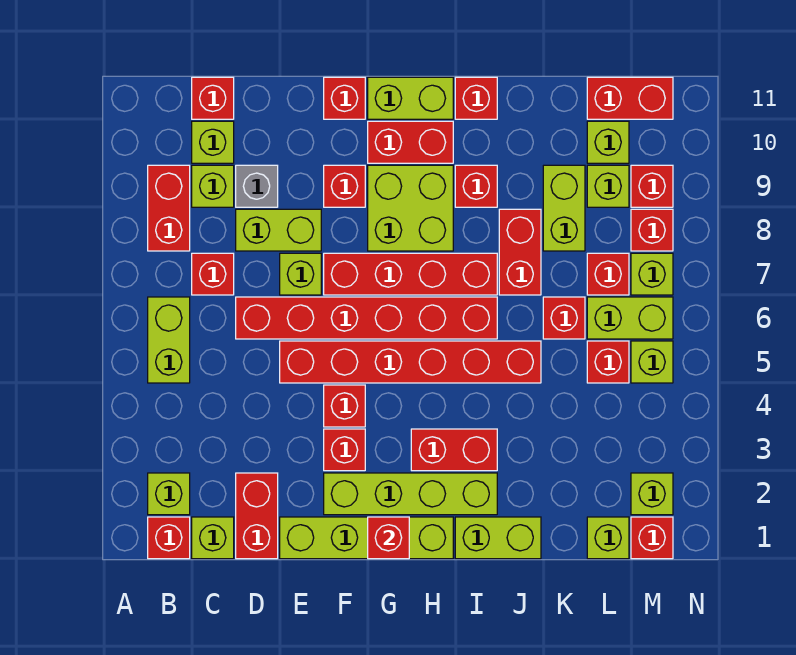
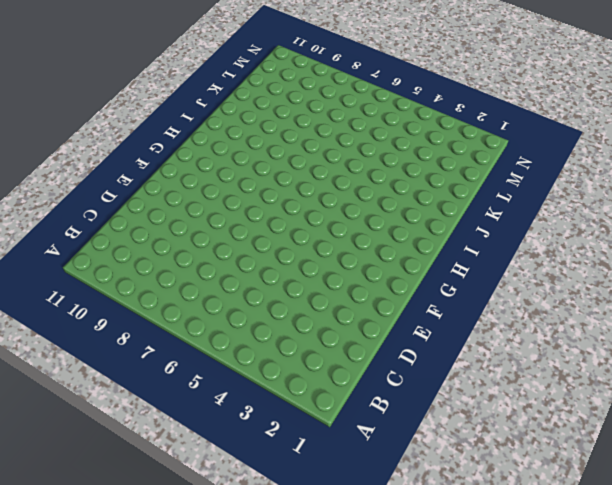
none -> red 1x1 brick [148,517,190,559]
none -> lime 1x1 brick [148,473,190,515]
none -> lime 1x2 brick [148,297,190,383]
none -> red 1x2 brick [148,165,190,251]

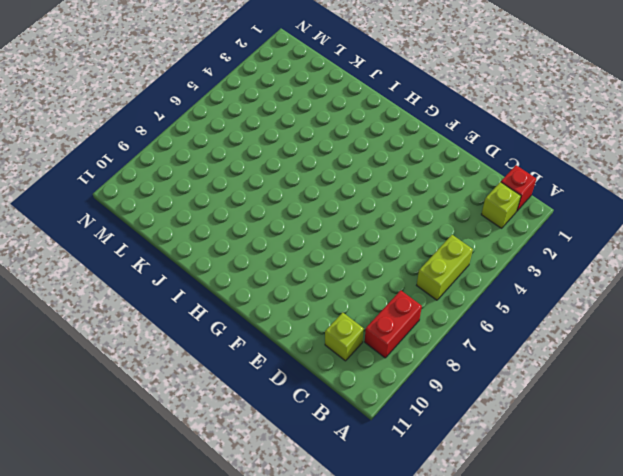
none -> lime 1x1 brick [192,517,234,559]
none -> red 1x1 brick [192,253,234,295]
none -> lime 1x1 brick [192,165,234,207]
none -> red 1x1 brick [192,77,234,119]

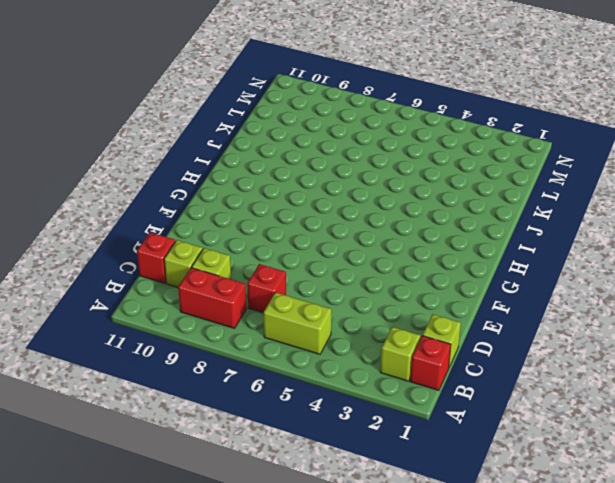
none -> red 1x2 brick [236,473,278,559]
none -> red 1x6 brick [236,297,497,339]
none -> lime 1x2 brick [236,209,321,251]
none -> grey 1x1 brick [236,165,278,207]

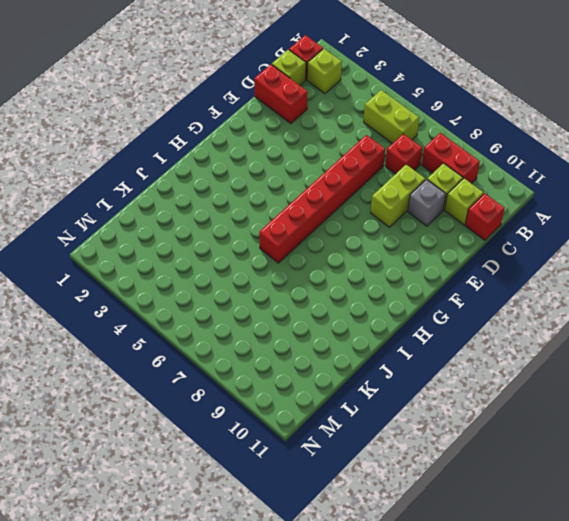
none -> lime 1x4 brick [280,517,453,559]
none -> red 1x6 brick [280,341,541,383]
none -> lime 1x1 brick [280,253,321,295]
none -> lime 1x4 brick [324,473,497,515]

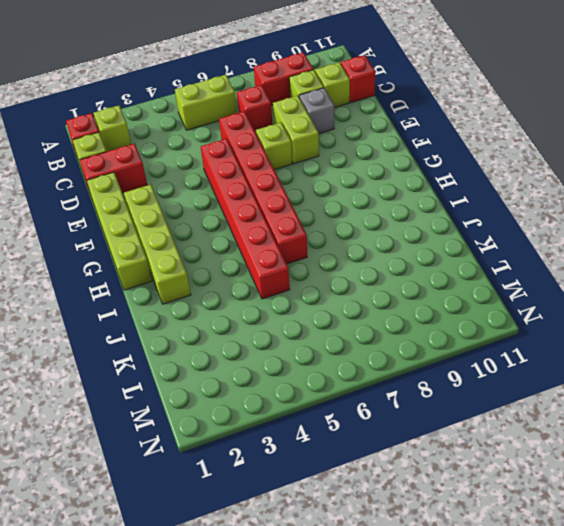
none -> red 1x1 brick [324,429,365,471]
none -> red 1x1 brick [324,385,365,427]
none -> red 1x4 brick [324,253,497,295]
none -> red 1x1 brick [324,165,365,207]

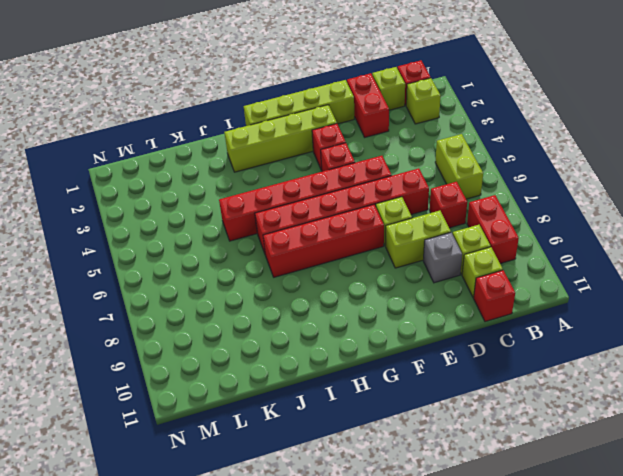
none -> red 1x1 brick [324,165,365,207]
none -> red 1x1 brick [324,77,365,119]
none -> lime 2x2 brick [368,165,453,251]
none -> red 1x2 brick [368,121,453,163]

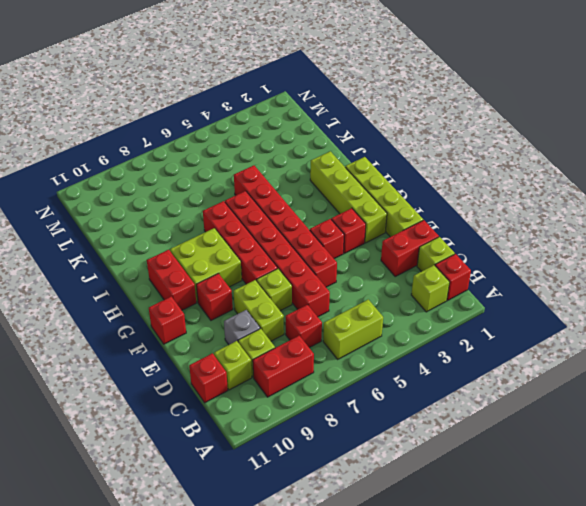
none -> lime 1x2 brick [368,77,453,119]
none -> red 1x2 brick [411,429,497,471]
none -> lime 1x2 brick [455,517,541,559]
none -> red 1x1 brick [455,165,497,207]

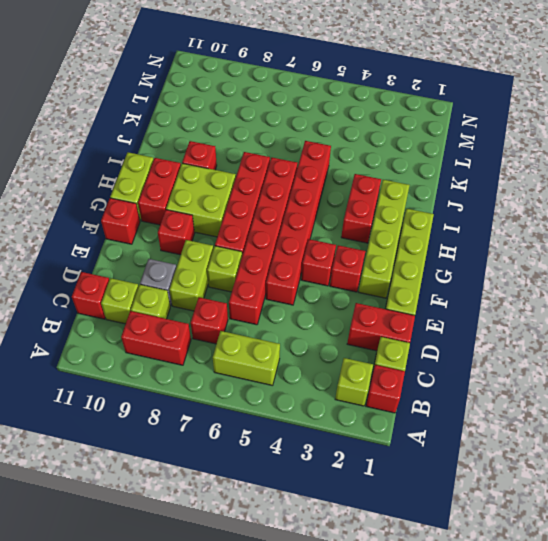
none -> lime 1x2 brick [455,517,541,559]
none -> red 1x1 brick [455,77,497,119]
none -> red 1x2 brick [499,209,541,295]
none -> red 1x1 brick [543,297,585,339]

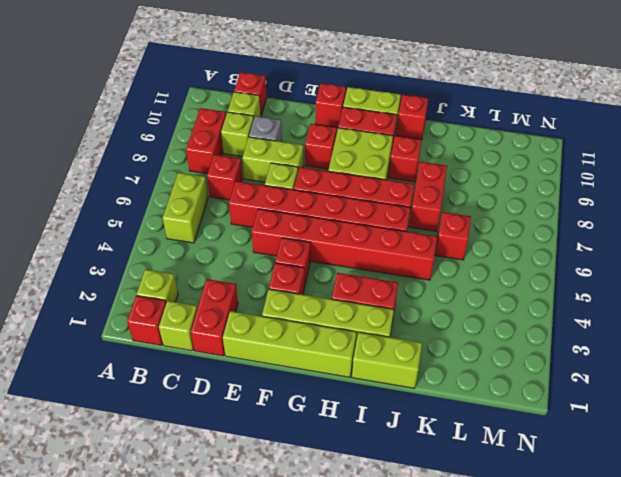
none -> lime 1x2 brick [543,165,585,251]
none -> lime 1x1 brick [587,517,629,559]
none -> red 1x1 brick [587,341,629,383]
none -> lime 1x2 brick [587,297,673,339]

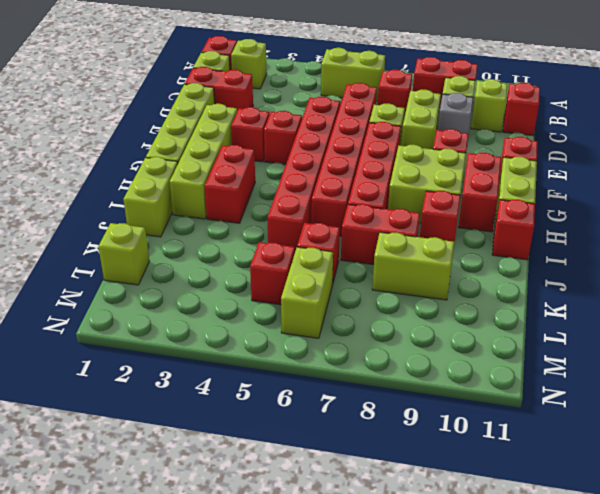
none -> red 1x1 brick [587,253,629,295]
none -> lime 1x1 brick [587,165,629,207]
none -> lime 1x1 brick [587,121,629,163]
none -> red 1x2 brick [587,77,673,119]

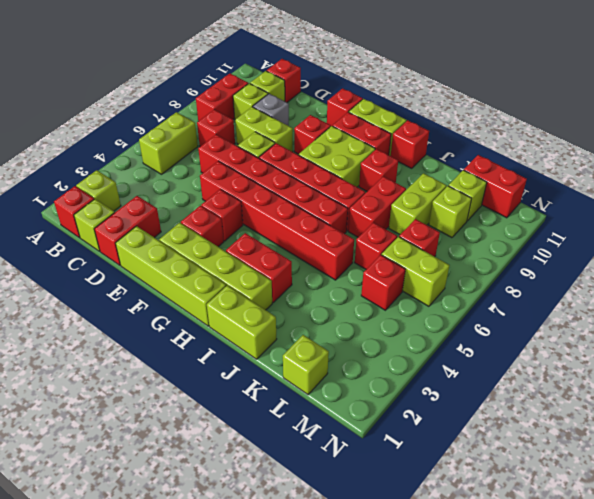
none -> red 1x1 brick [631,517,673,559]
none -> lime 1x1 brick [631,473,673,515]
none -> lime 1x1 brick [631,341,673,383]
none -> lime 1x1 brick [631,253,673,295]

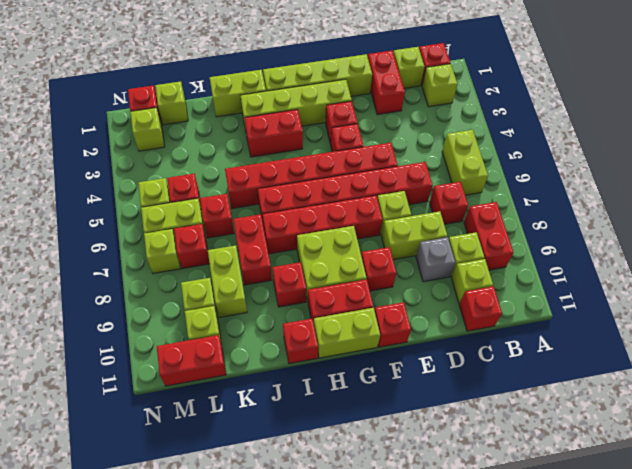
none -> red 1x1 brick [631,209,673,251]
none -> red 1x1 brick [631,165,673,207]
none -> red 1x1 brick [368,517,409,559]

